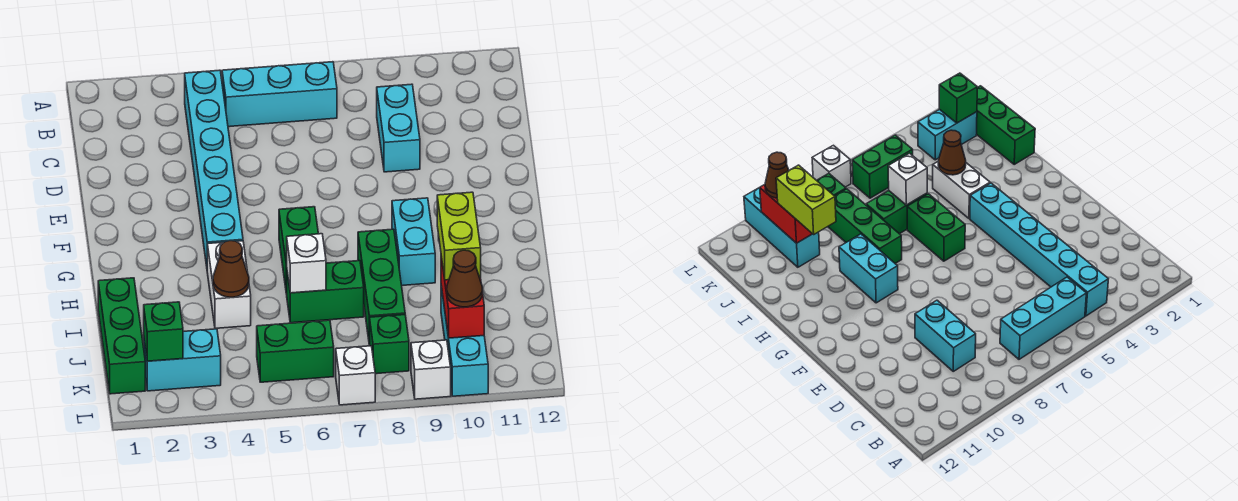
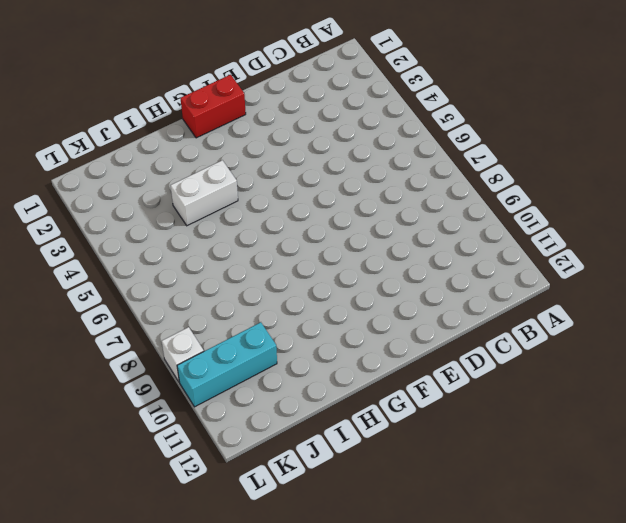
red 1x2 brick [180,75,246,138] -> red 1x2 brick moved to [441,257,484,338]
none -> cyan 1x6 brick [185,70,243,266]
none -> cyan 1x3 brick [222,62,337,127]
none -> cyan 1x2 brick [377,84,420,172]

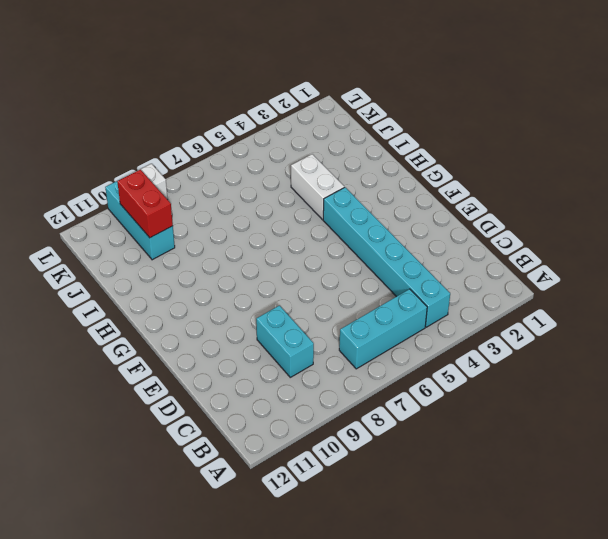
none -> green 1x2 brick [279,207,318,294]
none -> cyan 1x2 brick [392,198,435,285]
none -> green 1x3 brick [358,229,405,345]

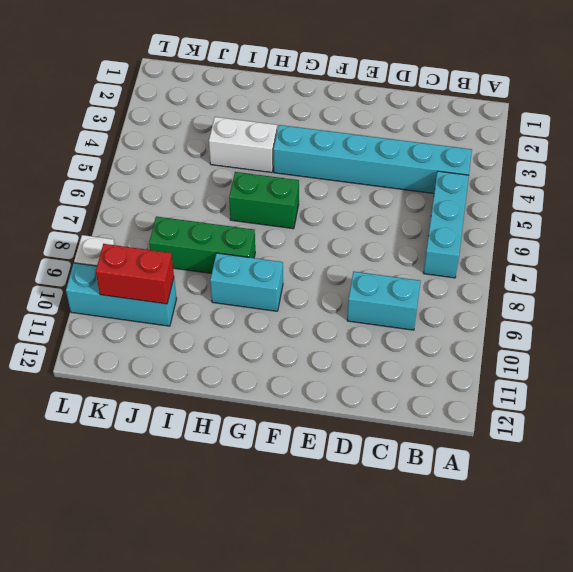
none -> green 1x3 brick [98,278,145,394]
none -> green 1x2 brick [287,261,364,323]
none -> cyan 1x2 brick [144,329,221,391]

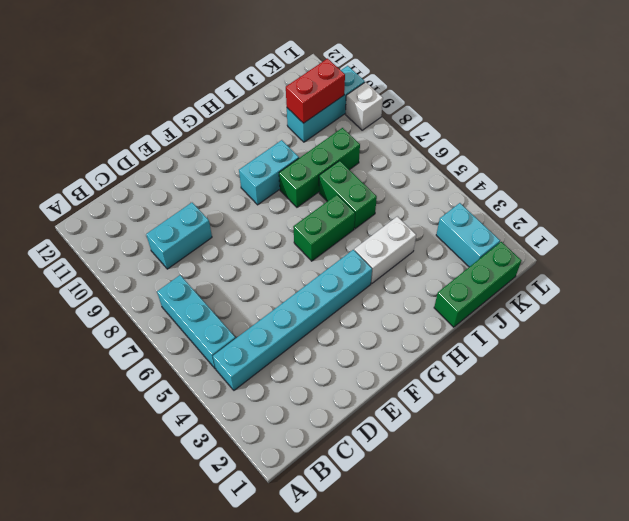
none -> green 1x2 brick [257,320,334,382]
none -> green 1x1 brick [370,315,409,374]
none -> white 1x1 brick [336,346,375,405]

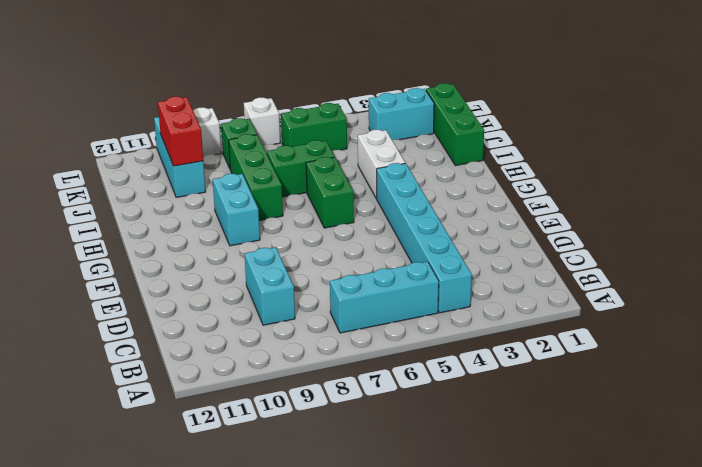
none -> brown 1x1 cone [213,240,249,297]
none -> white 1x1 brick [286,234,326,293]
none -> green 1x1 brick [144,302,183,361]

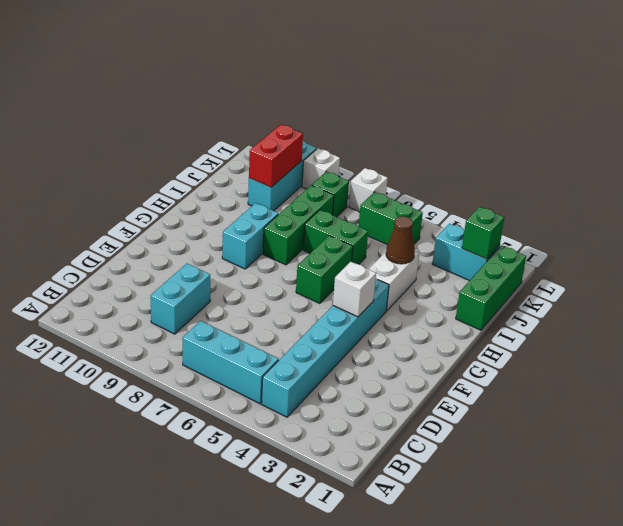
white 1x1 brick [333,262,376,317] -> white 1x1 brick moved to [286,234,326,293]
none -> lime 1x2 brick [437,192,481,280]
none -> brown 1x1 cone [447,250,483,307]

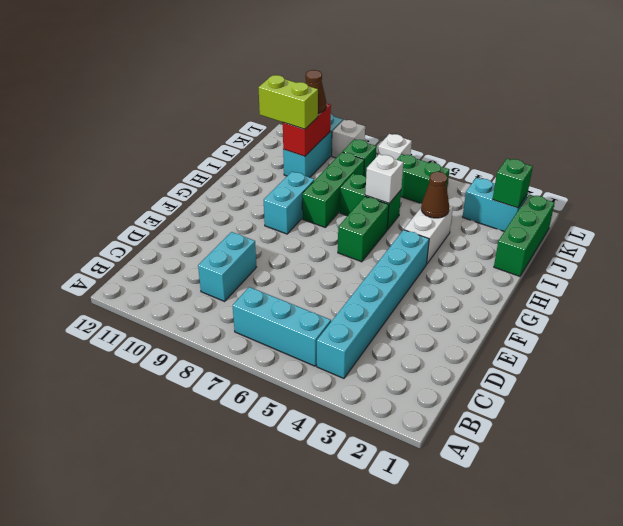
lime 1x2 brick [259,75,318,129] -> lime 1x2 brick turned to [437,192,481,280]

